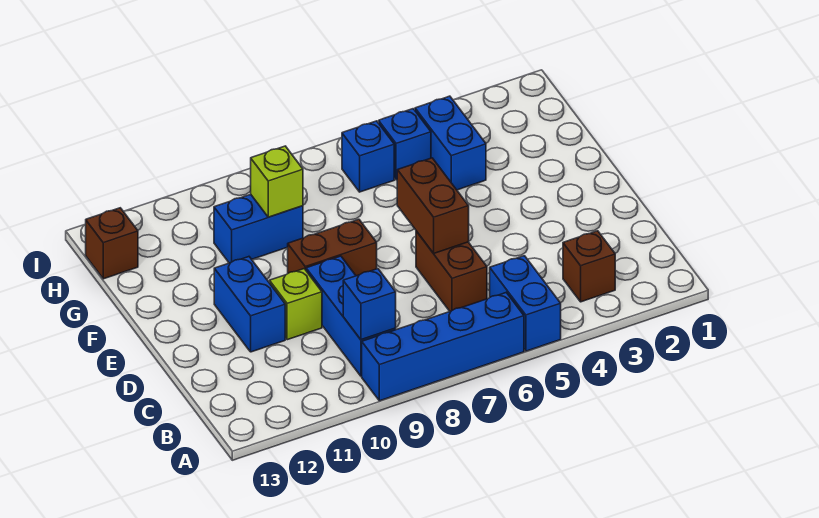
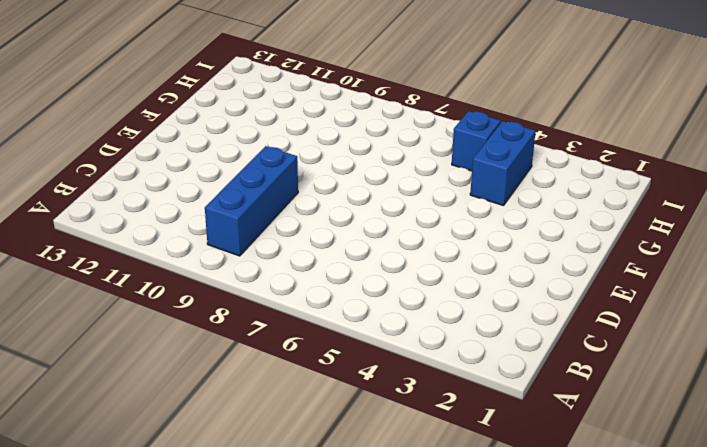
none -> blue 1x2 brick [490,256,561,351]
none -> blue 1x4 brick [362,293,524,401]
none -> brown 1x1 brick [563,231,615,302]

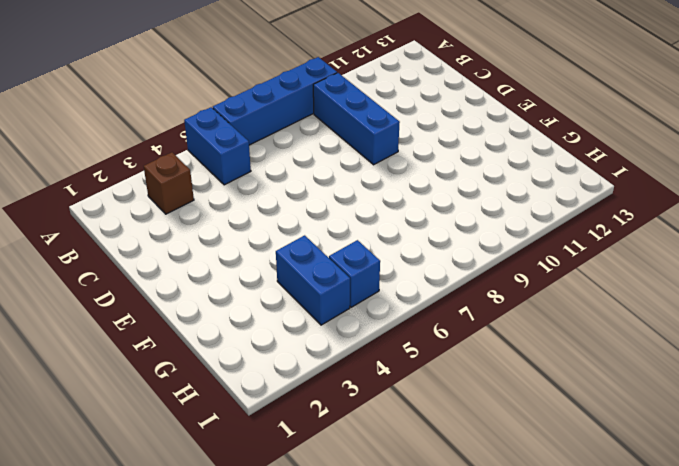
none -> brown 1x2 brick [416,231,487,311]
none -> lime 1x1 brick [270,269,322,340]
none -> blue 1x2 brick [214,257,285,352]

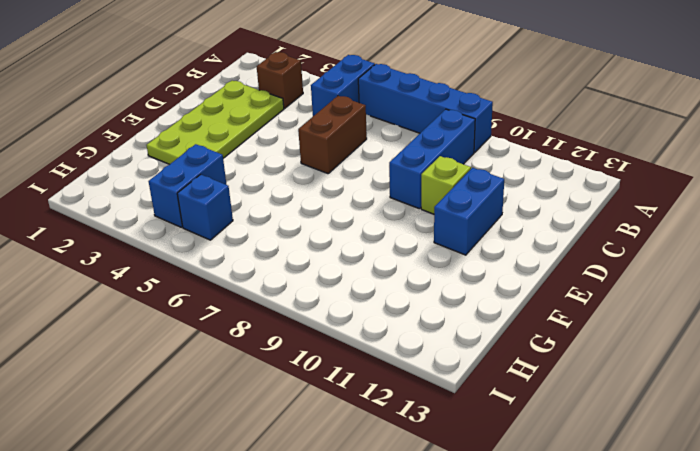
lime 2x4 plate [146,81,284,164] -> none
none -> brown 1x2 brick [288,219,377,276]
none -> blue 1x2 brick [214,194,303,263]
none -> blue 1x1 brick [342,121,394,192]

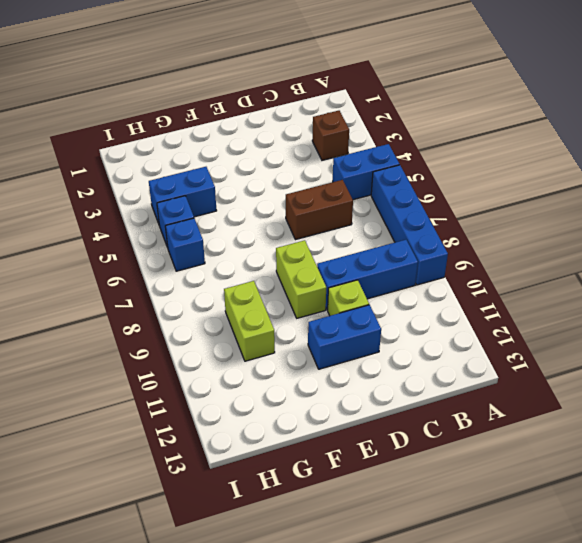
lime 1x2 brick [276,240,326,318] -> brown 1x2 brick [288,219,377,276]
lime 1x2 brick [224,281,275,361] -> blue 1x2 brick [214,194,303,263]
none -> brown 1x1 brick [86,208,138,279]
none -> blue 1x1 brick [343,269,396,340]
none -> brown 1x2 brick [397,158,469,253]

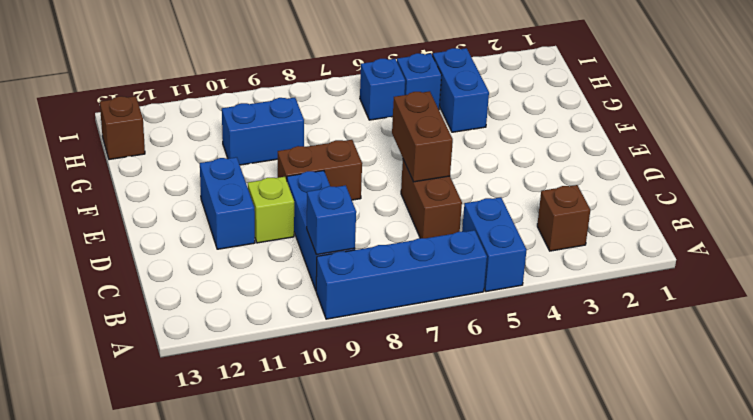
none -> lime 1x1 brick [251,146,303,217]

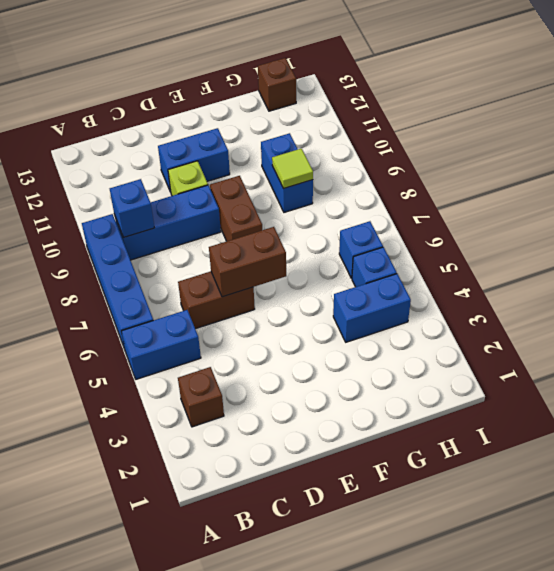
lime 1x1 tile [272,148,313,189] -> lime 1x1 brick [251,146,303,217]

